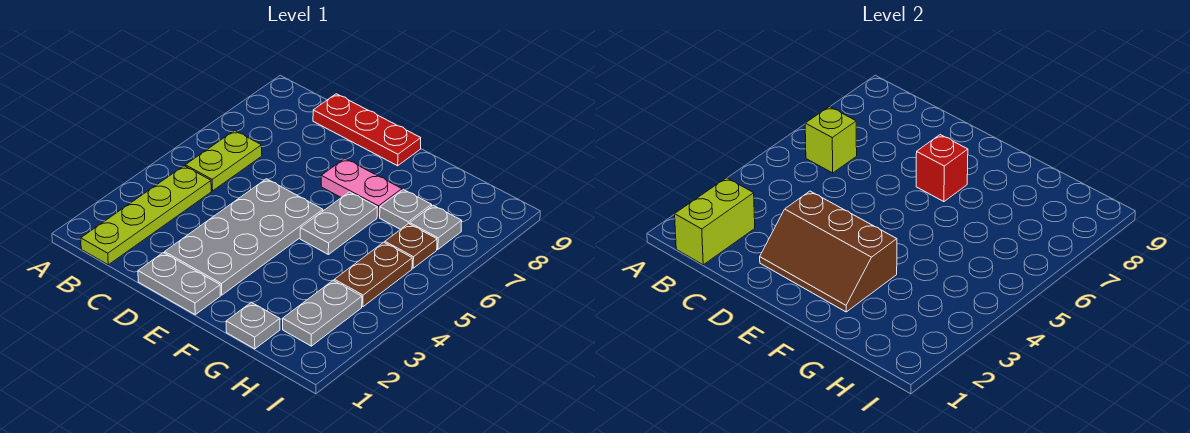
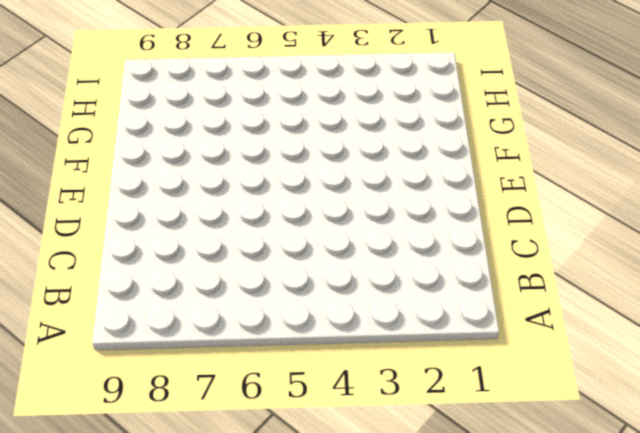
none -> lime 1x4 plate [81,166,211,265]
none -> lime 1x2 plate [185,131,262,191]
none -> red 1x3 plate [313,94,421,166]

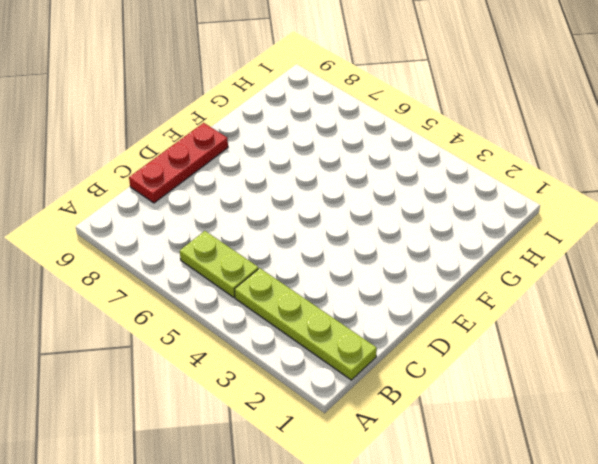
none -> grey 1x2 plate [138,253,220,314]
none -> grey 2x4 plate [165,179,323,295]
none -> pink 1x2 plate [321,159,402,217]

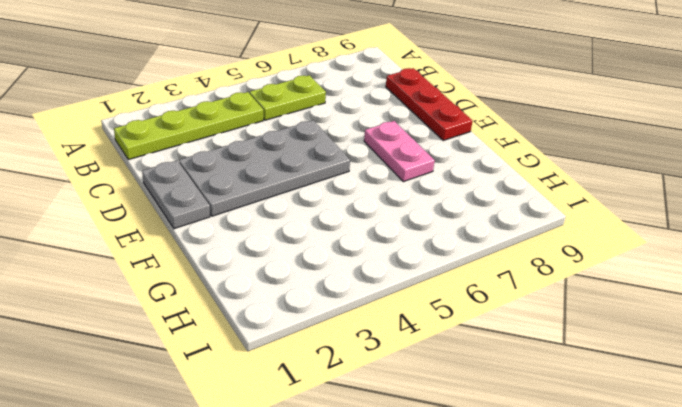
none -> grey 1x2 plate [300,192,377,254]
none -> grey 1x1 plate [226,302,280,349]
none -> grey 1x1 plate [380,189,432,229]

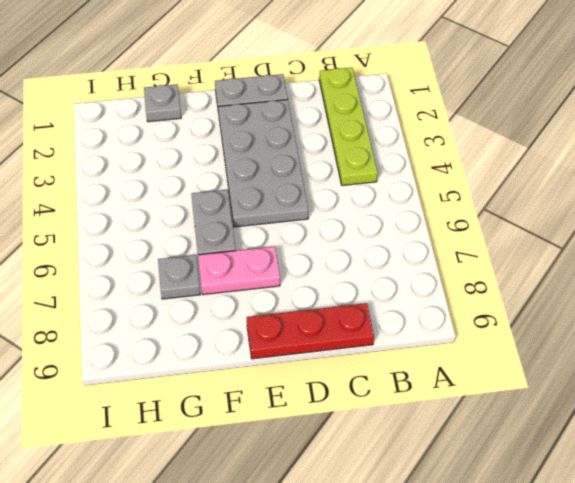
none -> lime 1x2 plate [185,131,262,191]
none -> grey 1x2 plate [283,280,362,346]
none -> brown 1x2 plate [334,242,412,307]

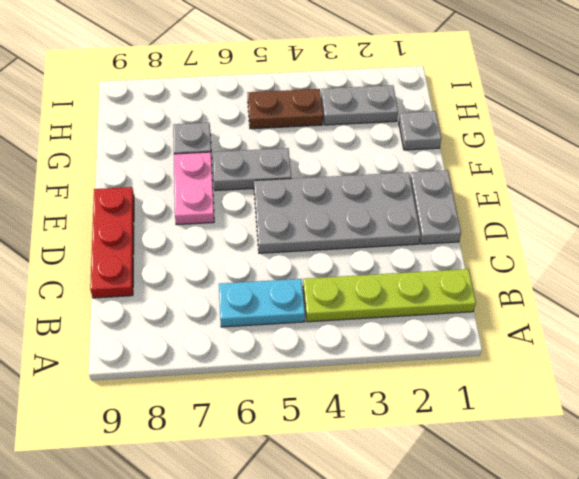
cyan 1x2 plate [219,279,305,327] -> lime 1x2 plate [185,131,262,191]
none -> brown 1x1 plate [385,224,437,268]
none -> grey 1x1 plate [410,205,462,249]
none -> lime 1x2 brick [675,178,755,265]

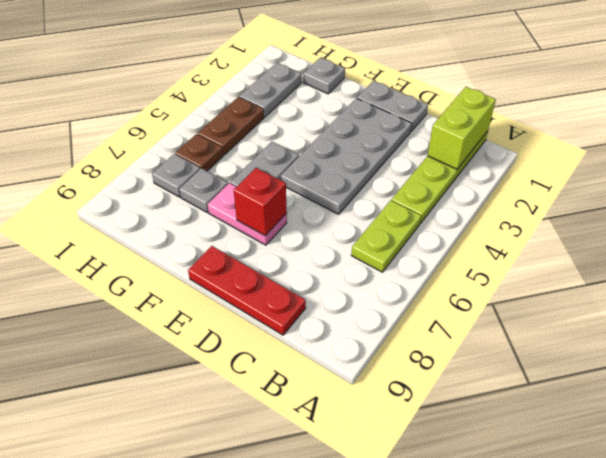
none -> lime 1x1 brick [805,107,857,173]
none -> brown 2x3 slope [760,191,897,312]

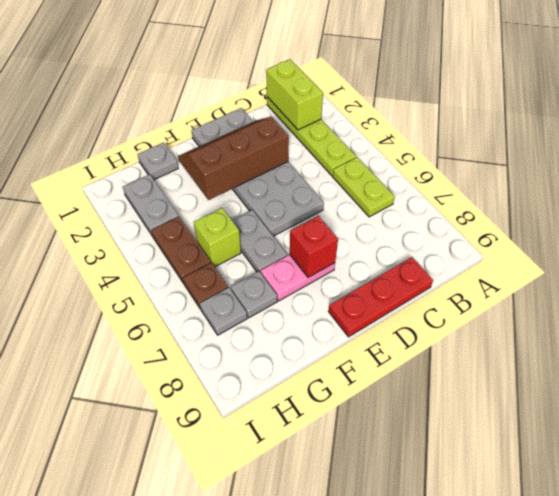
lime 1x1 brick [194,208,241,267] -> lime 1x1 brick moved to [805,107,857,173]

